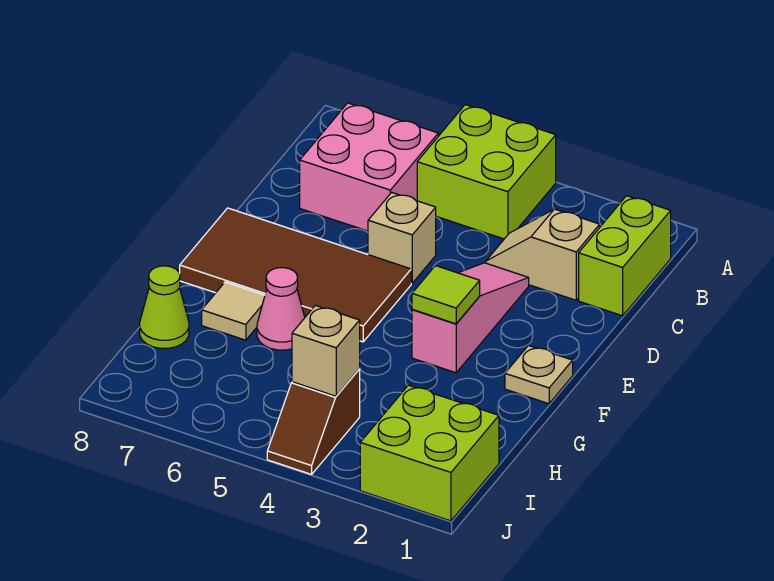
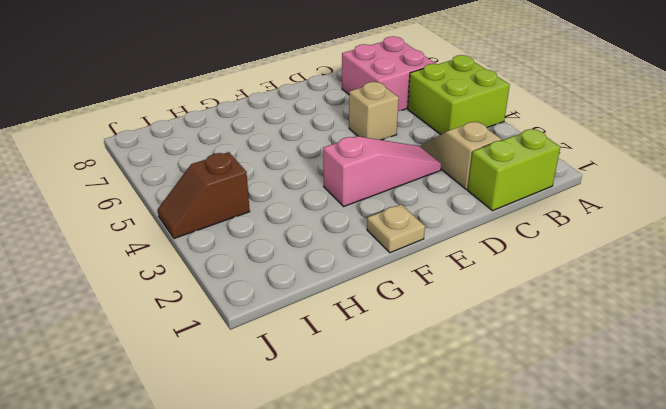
none -> brown 2x4 tile [180,208,411,342]
none -> pink 1x1 cone [257,268,305,350]
none -> tan 1x1 tile [202,282,265,340]

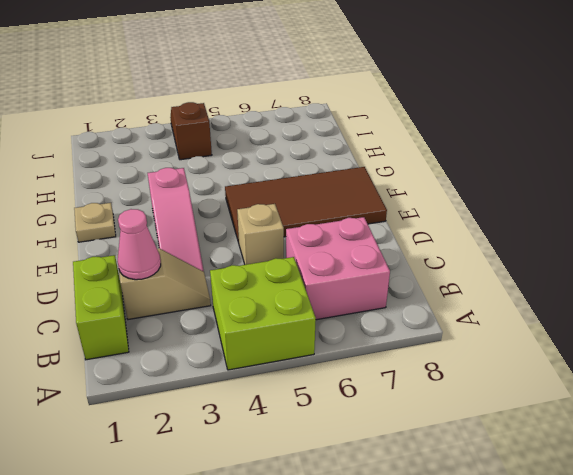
pink 1x1 cone [117,209,161,280] -> pink 1x1 cone moved to [257,268,305,350]
none -> tan 1x1 tile [202,282,265,340]
none -> lime 1x1 cone [140,266,189,348]
none -> lime 2x2 brick [360,385,499,521]

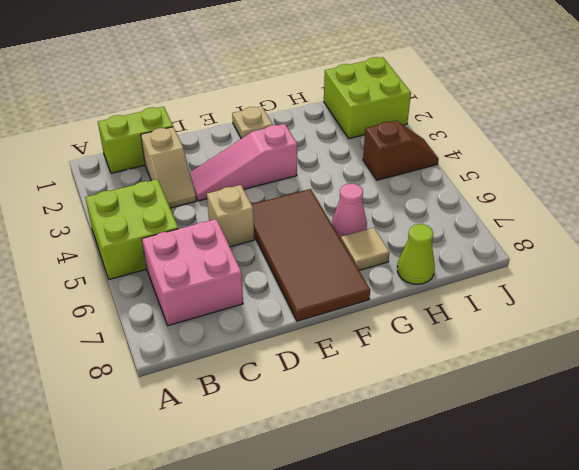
none -> lime 1x1 tile [412,266,480,324]
none -> tan 1x1 brick [292,305,360,396]

